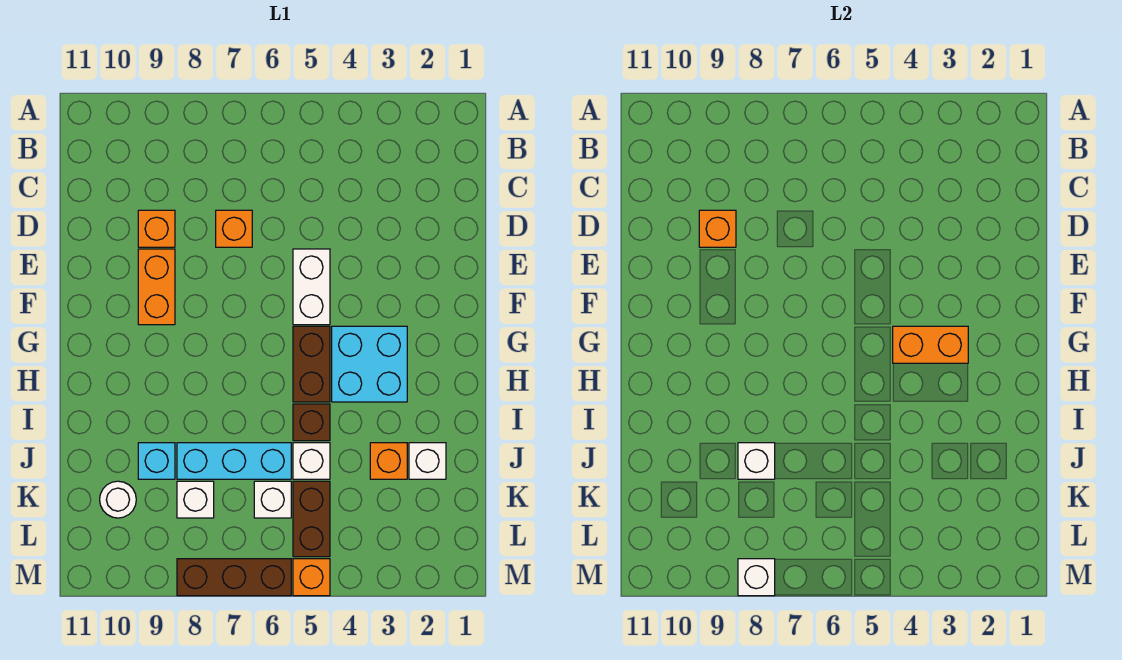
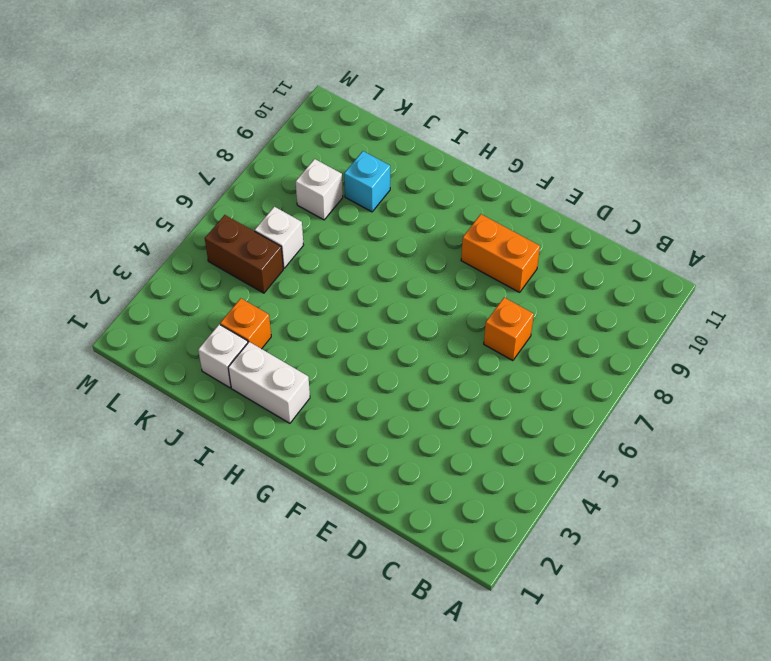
white 1x2 brick [228,342,310,423] -> white 1x2 brick moved to [293,249,330,325]
none -> orange 1x1 brick [138,210,175,247]
none -> cyan 2x2 brick [332,326,407,402]
none -> brown 1x2 brick [293,326,330,402]

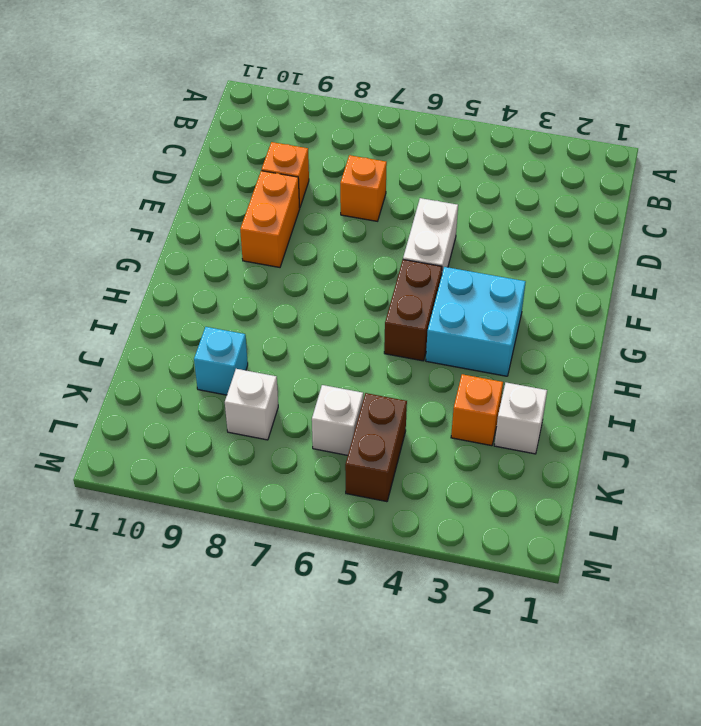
none -> brown 1x1 brick [293,404,330,441]
none -> white 1x1 brick [293,443,330,479]
none -> cyan 1x3 brick [177,443,291,479]

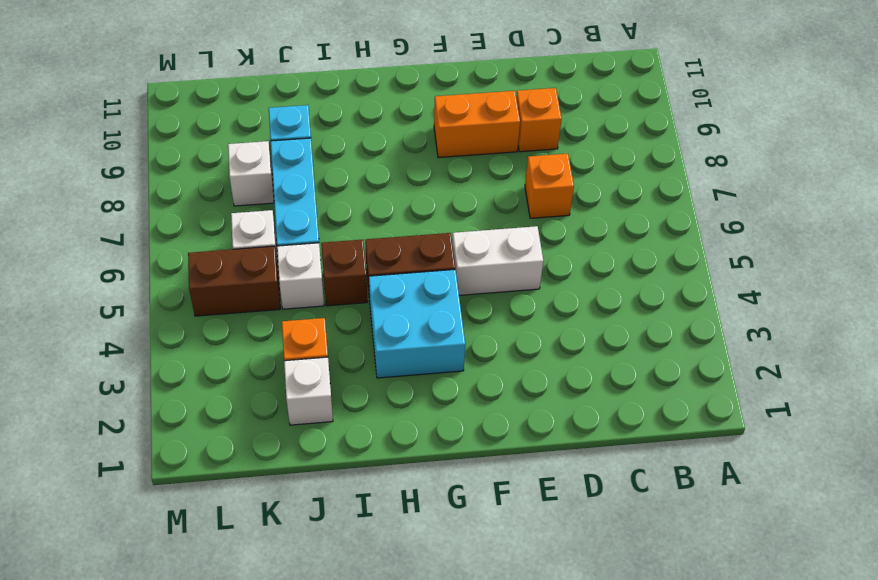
none -> white 1x1 round brick [100,481,136,518]
none -> orange 1x1 brick [293,559,330,596]
none -> brown 1x3 brick [177,559,291,596]

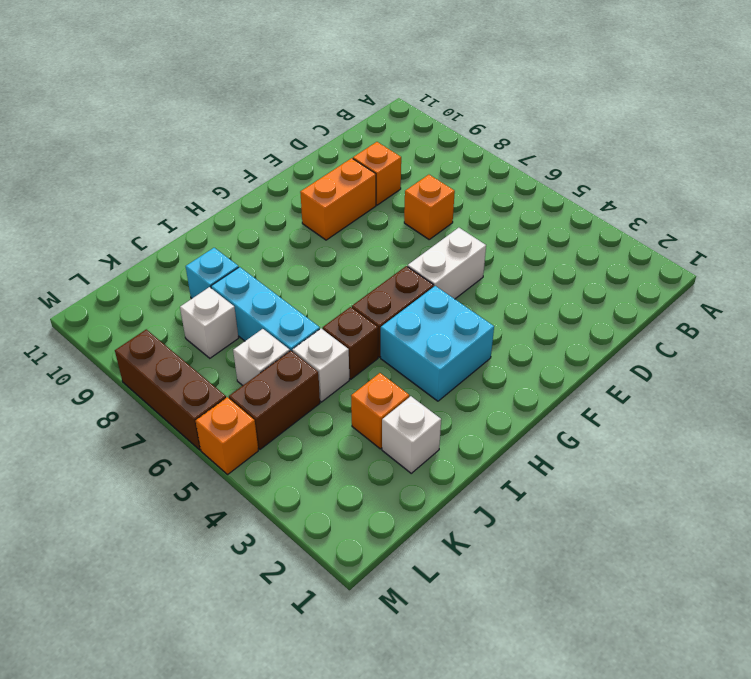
none -> white 1x1 round brick [100,481,136,518]
none -> orange 1x1 brick [699,210,736,247]
none -> orange 1x2 brick [893,326,968,363]

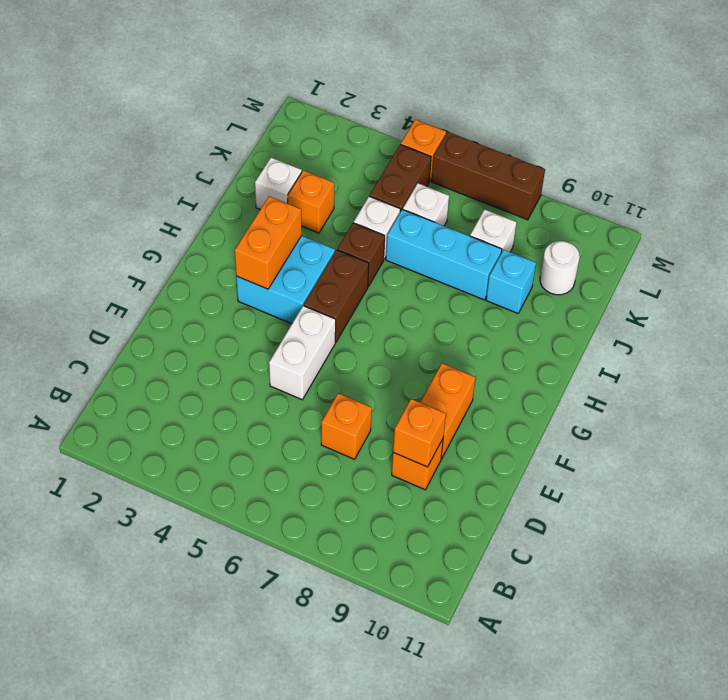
orange 1x2 brick [235,196,302,289] -> orange 1x2 brick turned to [893,326,968,363]
none -> white 1x1 brick [738,443,775,479]
none -> white 1x1 brick [738,559,775,596]

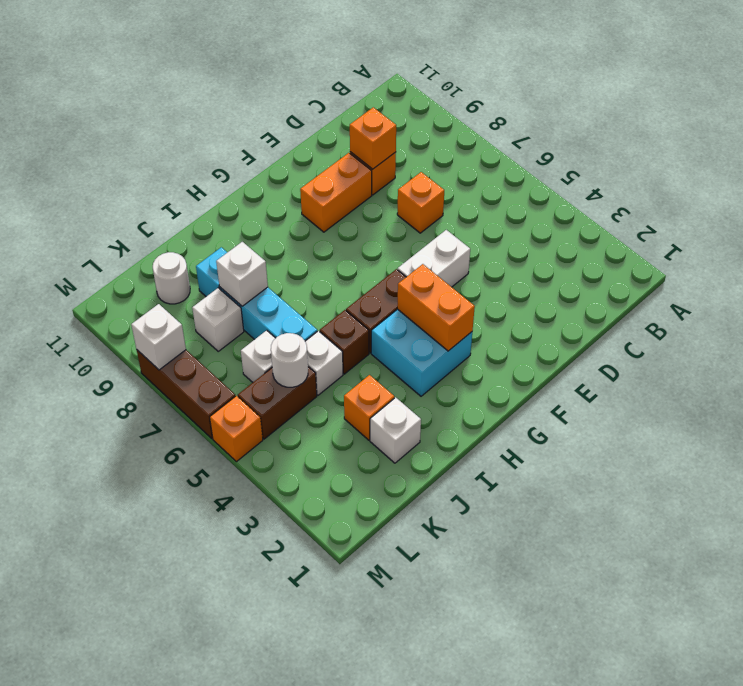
white 1x1 round brick [271,333,308,387] -> none

